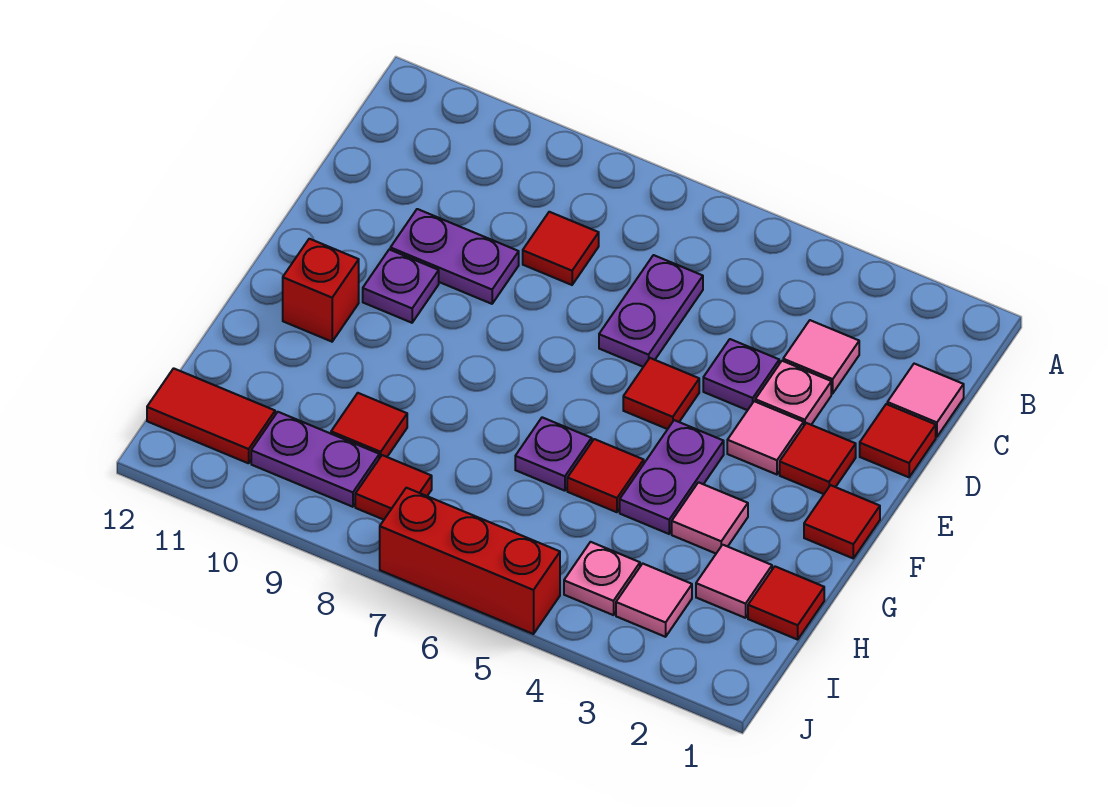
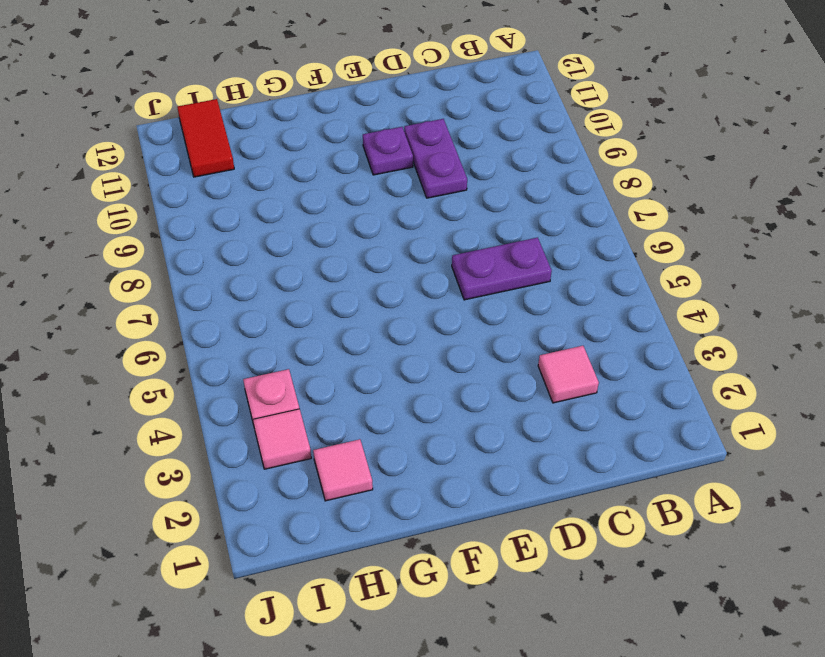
none -> pink 1x1 tile [887,364,964,437]
none -> red 1x1 tile [523,212,599,285]
none -> red 1x1 tile [860,404,936,477]

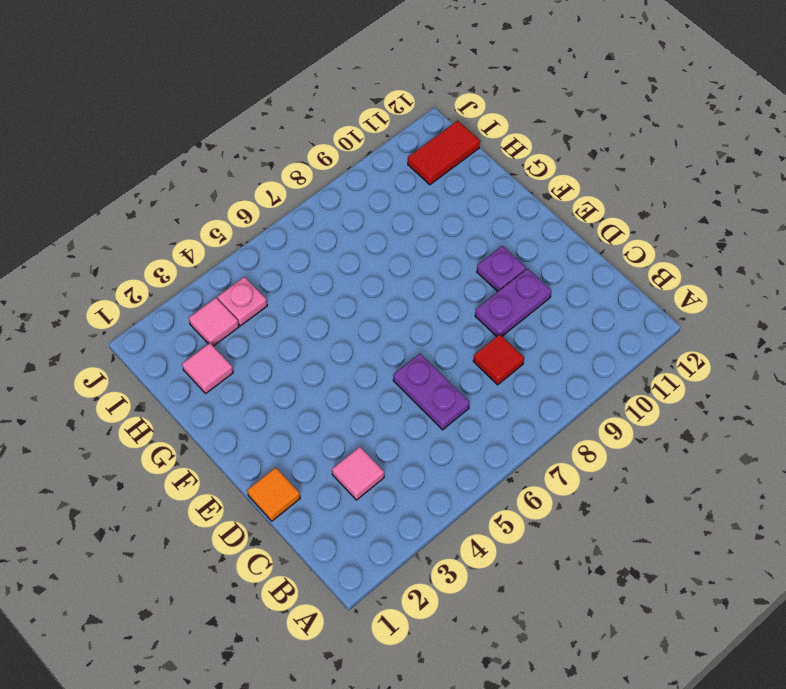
orange 1x1 tile [247,467,300,521] -> red 1x1 tile [860,404,936,477]
none -> pink 1x1 tile [887,364,964,437]
none -> pink 1x1 plate [755,361,831,425]
none -> purple 1x1 plate [703,339,779,410]

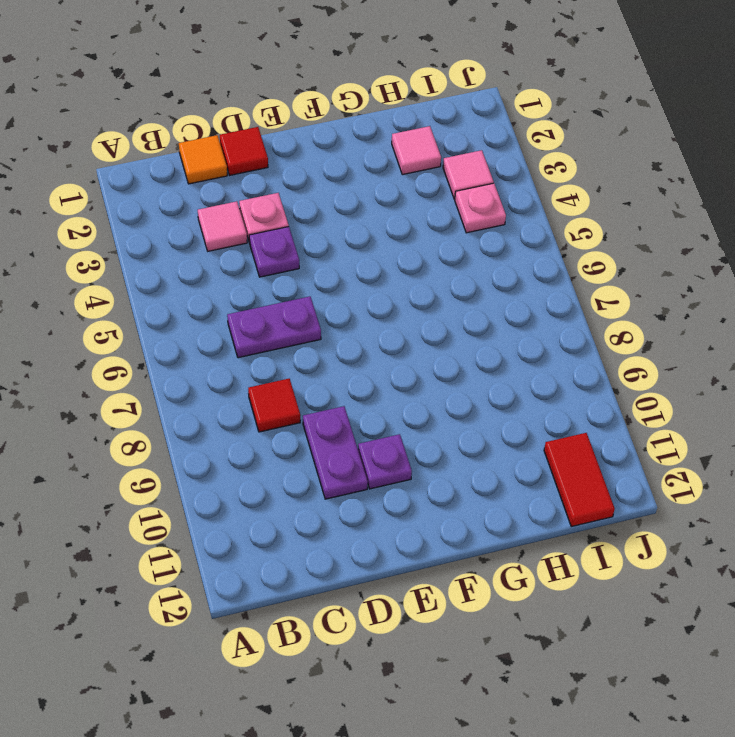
orange 1x1 tile [179,135,227,184] -> pink 1x1 tile [887,364,964,437]
none -> red 1x1 tile [780,423,856,494]
none -> pink 1x1 tile [727,401,804,475]
none -> red 1x1 tile [623,358,699,429]

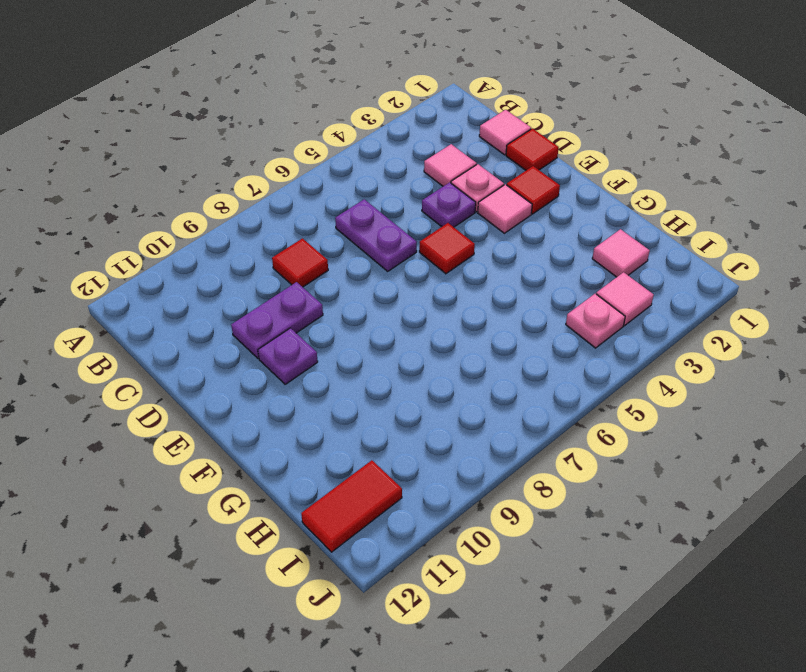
none -> red 1x1 tile [804,485,880,558]
none -> purple 1x2 plate [620,420,724,534]
none -> red 1x1 brick [283,239,359,342]

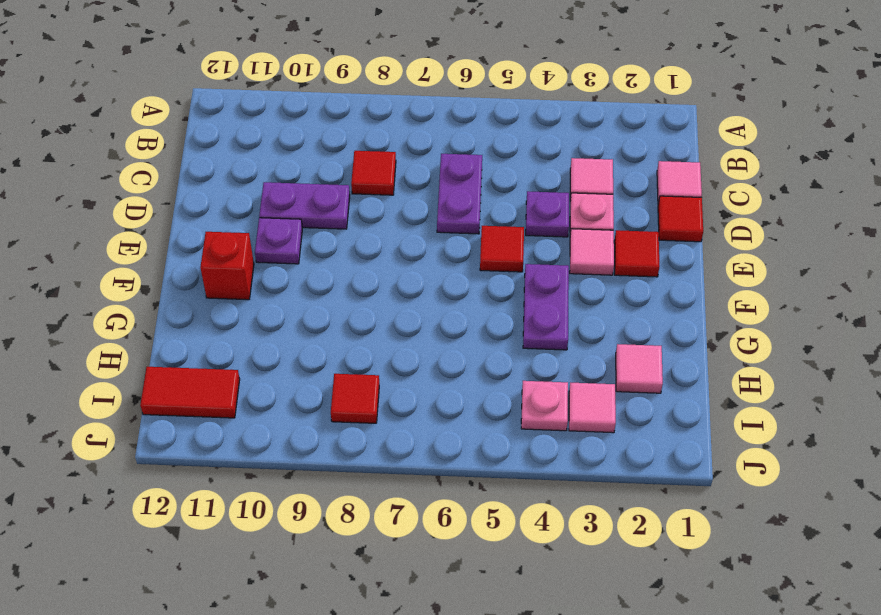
none -> red 1x1 tile [804,485,880,558]
none -> pink 1x1 tile [672,482,748,553]
none -> red 1x1 tile [567,439,644,512]

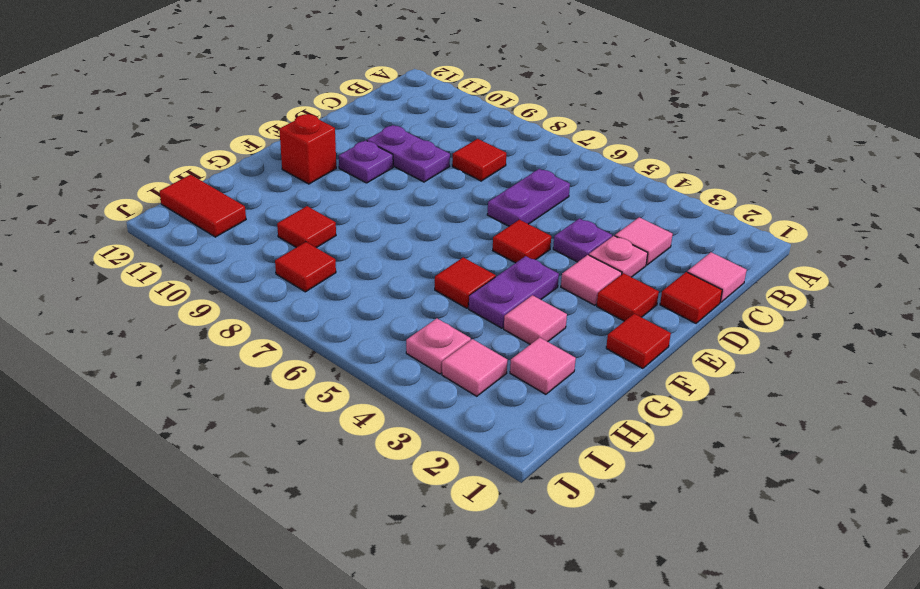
none -> purple 1x1 plate [515,417,592,491]
none -> red 1x1 tile [748,567,824,640]
none -> purple 1x2 plate [251,412,379,507]

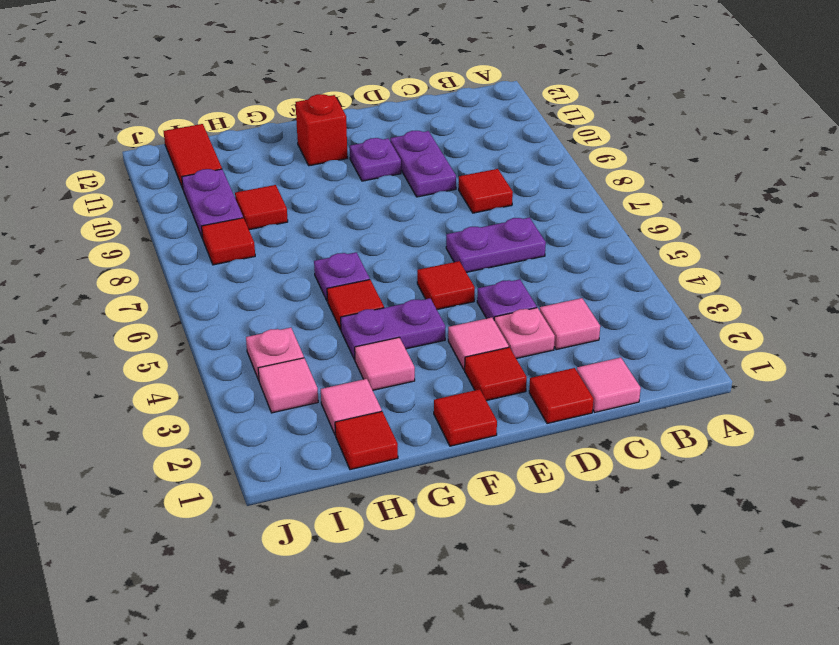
none -> red 1x3 brick [380,488,560,634]

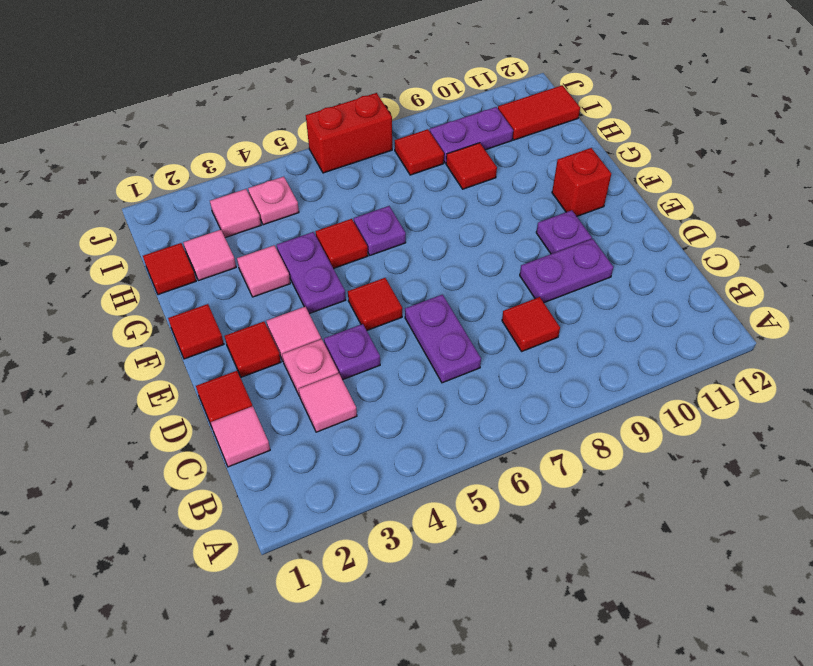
red 1x2 brick [306,93,392,173] -> red 1x3 brick [380,488,560,634]

